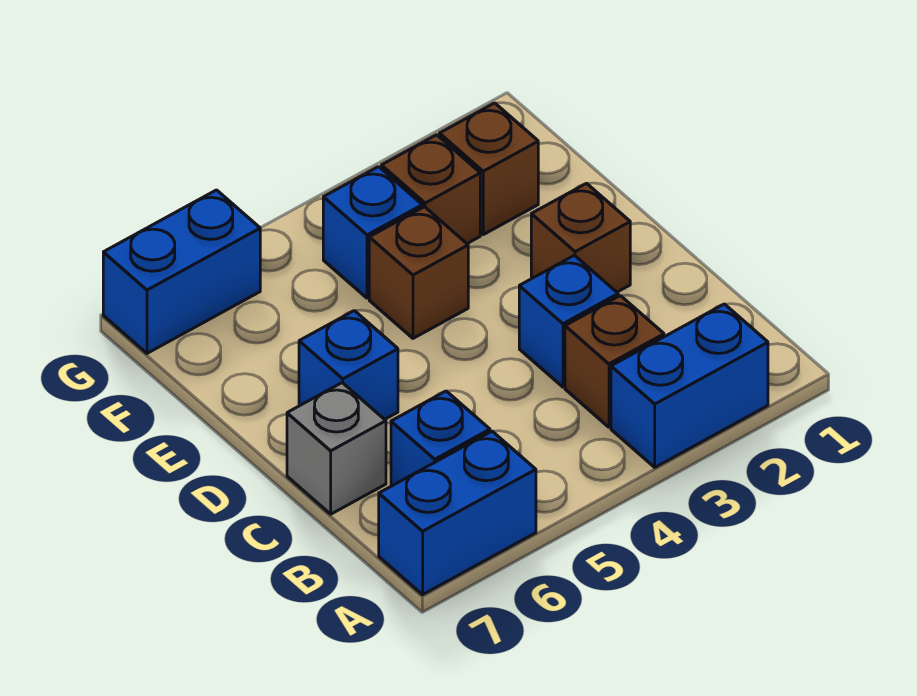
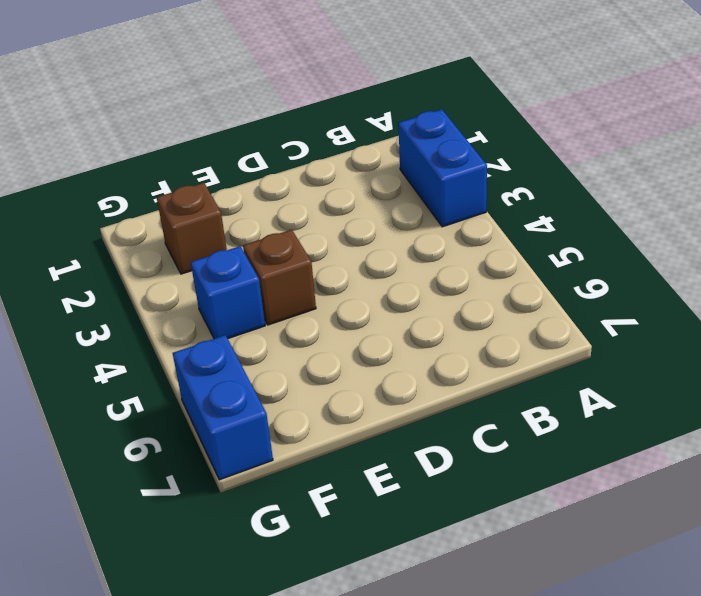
none -> blue 1x2 brick [379,431,536,595]
none -> brown 1x1 brick [565,296,664,427]
none -> blue 1x1 brick [391,391,490,486]

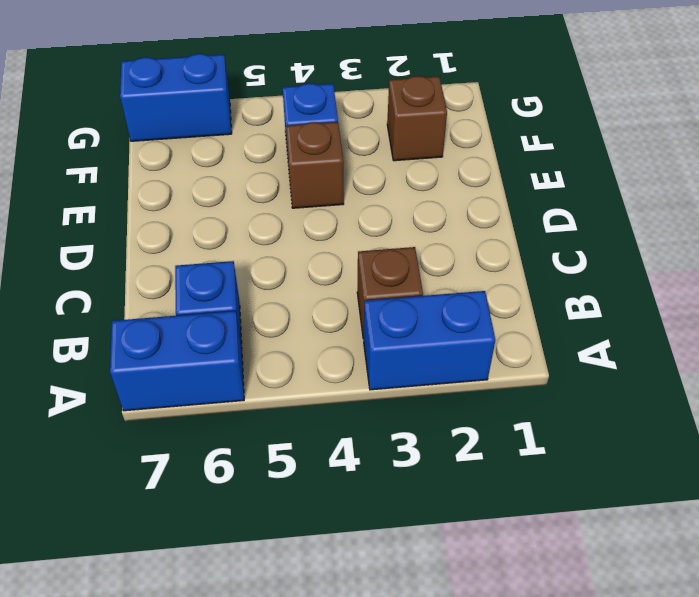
none -> blue 1x1 brick [519,255,618,387]
none -> grey 1x1 brick [287,383,386,514]
none -> brown 1x1 brick [531,183,630,292]

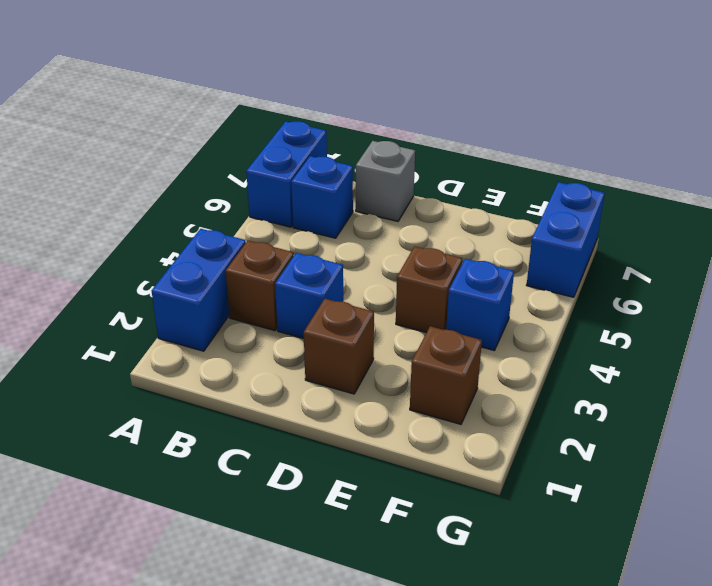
none -> blue 1x1 brick [299,311,398,419]
none -> brown 1x1 brick [381,135,480,243]

